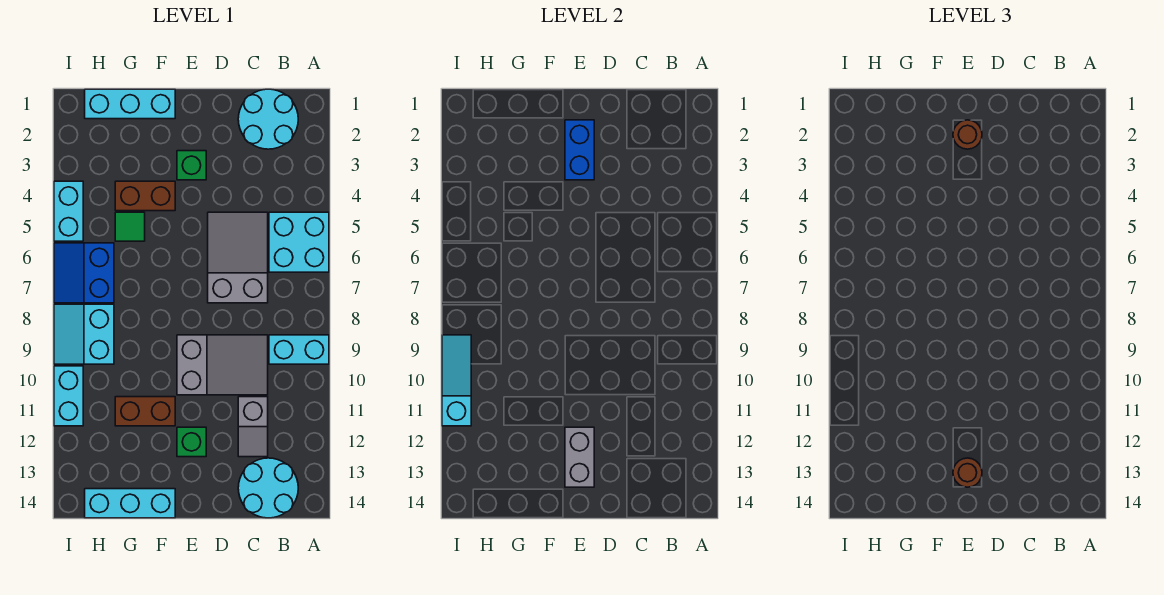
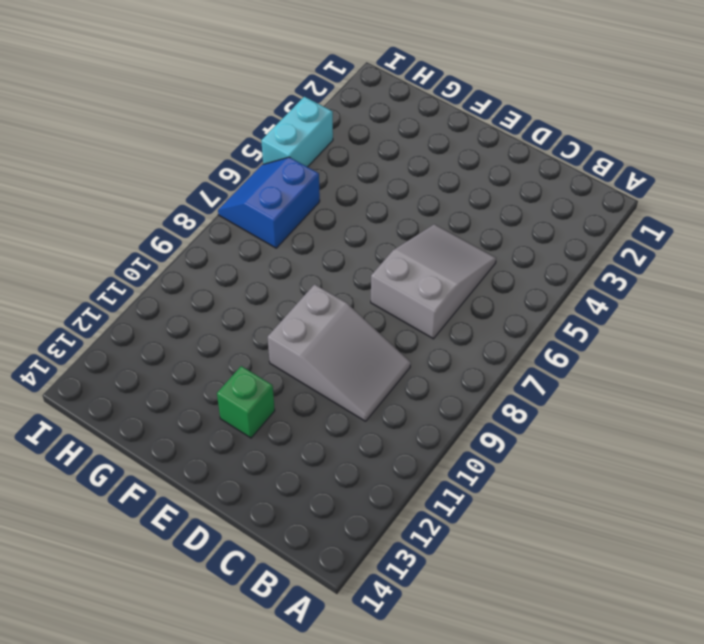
none -> cyan 2x2 brick [269,212,329,272]
none -> cyan 1x2 brick [269,335,329,364]
none -> cyan 2x2 round brick [238,89,298,149]

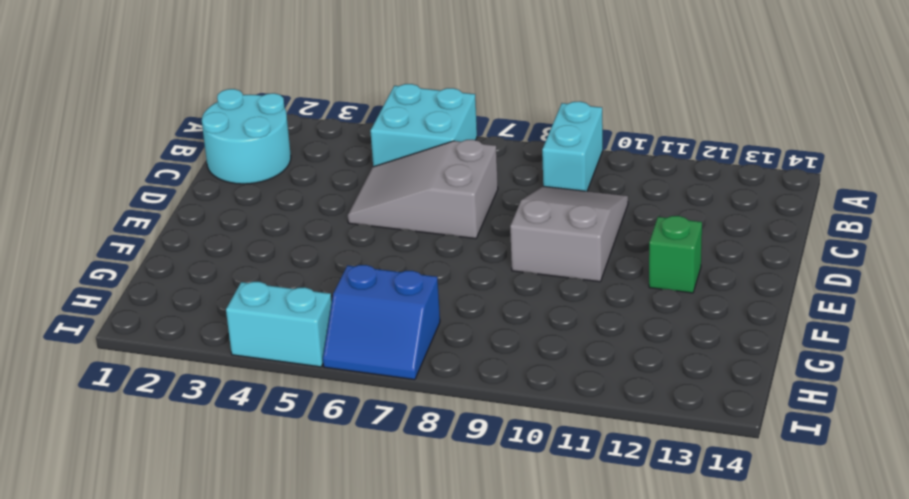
none -> cyan 2x2 round brick [238,458,298,518]
none -> grey 1x2 slope [238,397,268,457]
none -> green 1x1 brick [177,151,206,180]

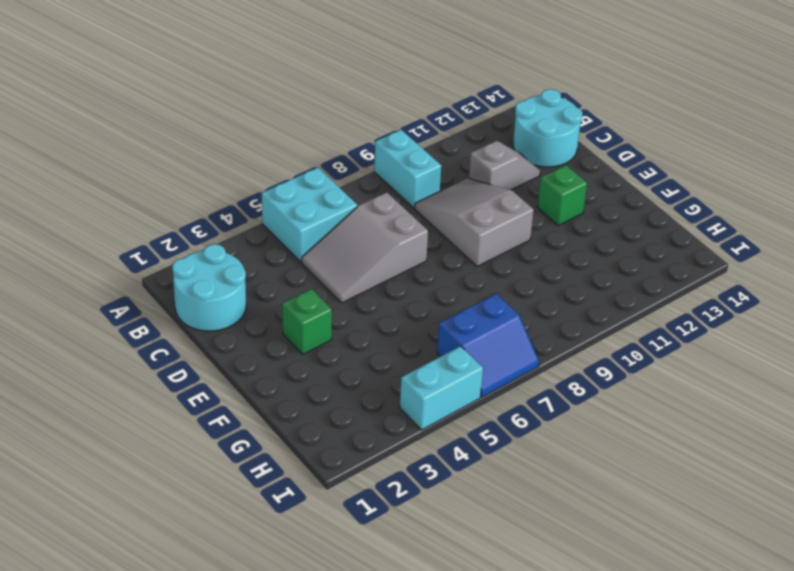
none -> cyan 1x3 brick [85,89,175,119]
none -> brown 1x2 brick [115,181,175,211]
none -> brown 1x2 brick [115,397,175,426]

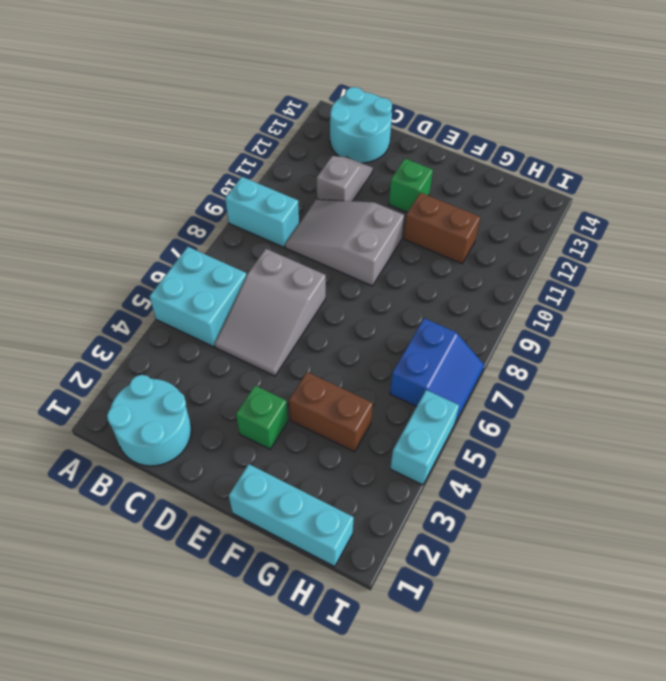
none -> cyan 1x3 brick [85,489,175,518]
none -> green 1x1 tile [115,212,145,241]
none -> cyan 2x2 slope [54,304,114,364]

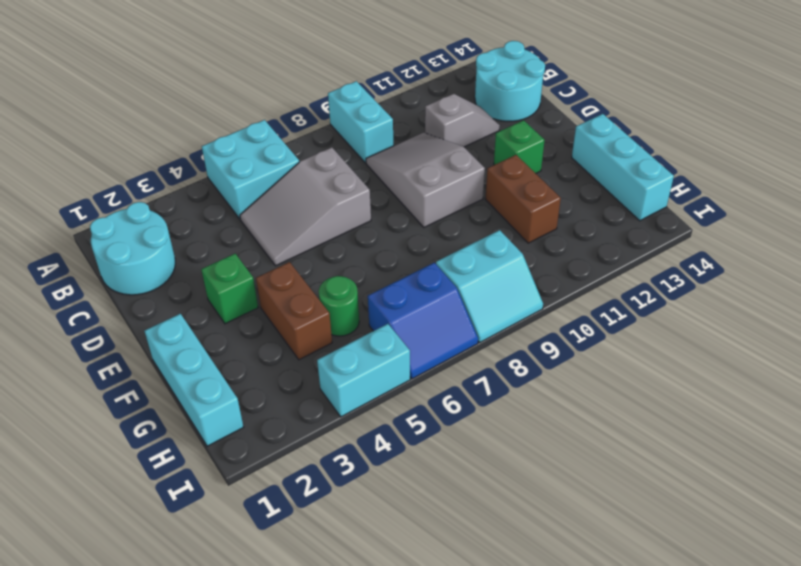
green 1x1 round brick [319,276,359,336] -> green 1x1 tile [115,212,145,241]
none -> cyan 1x2 brick [54,366,83,426]
none -> blue 1x2 brick [565,120,594,180]
none -> grey 1x2 brick [565,427,594,487]

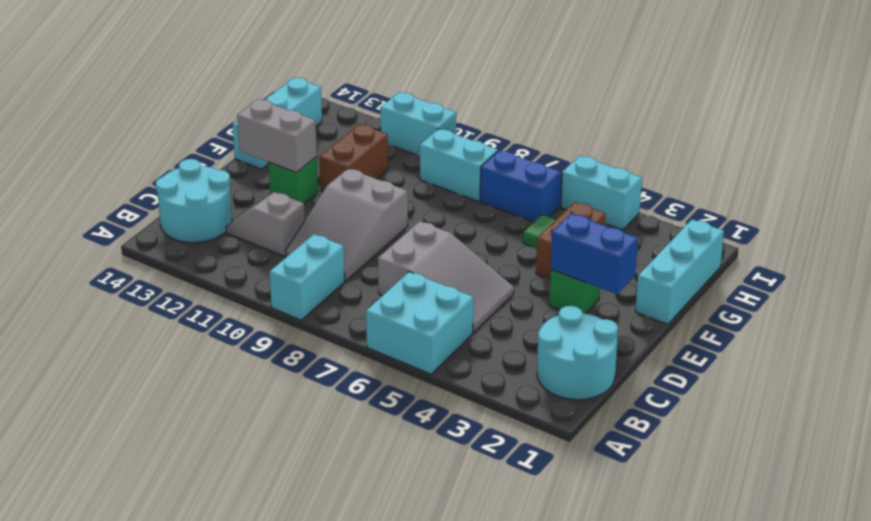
none -> cyan 1x3 slope [442,335,471,426]
none -> brown 1x1 round brick [953,120,982,149]
none -> brown 1x1 round brick [953,458,982,487]

